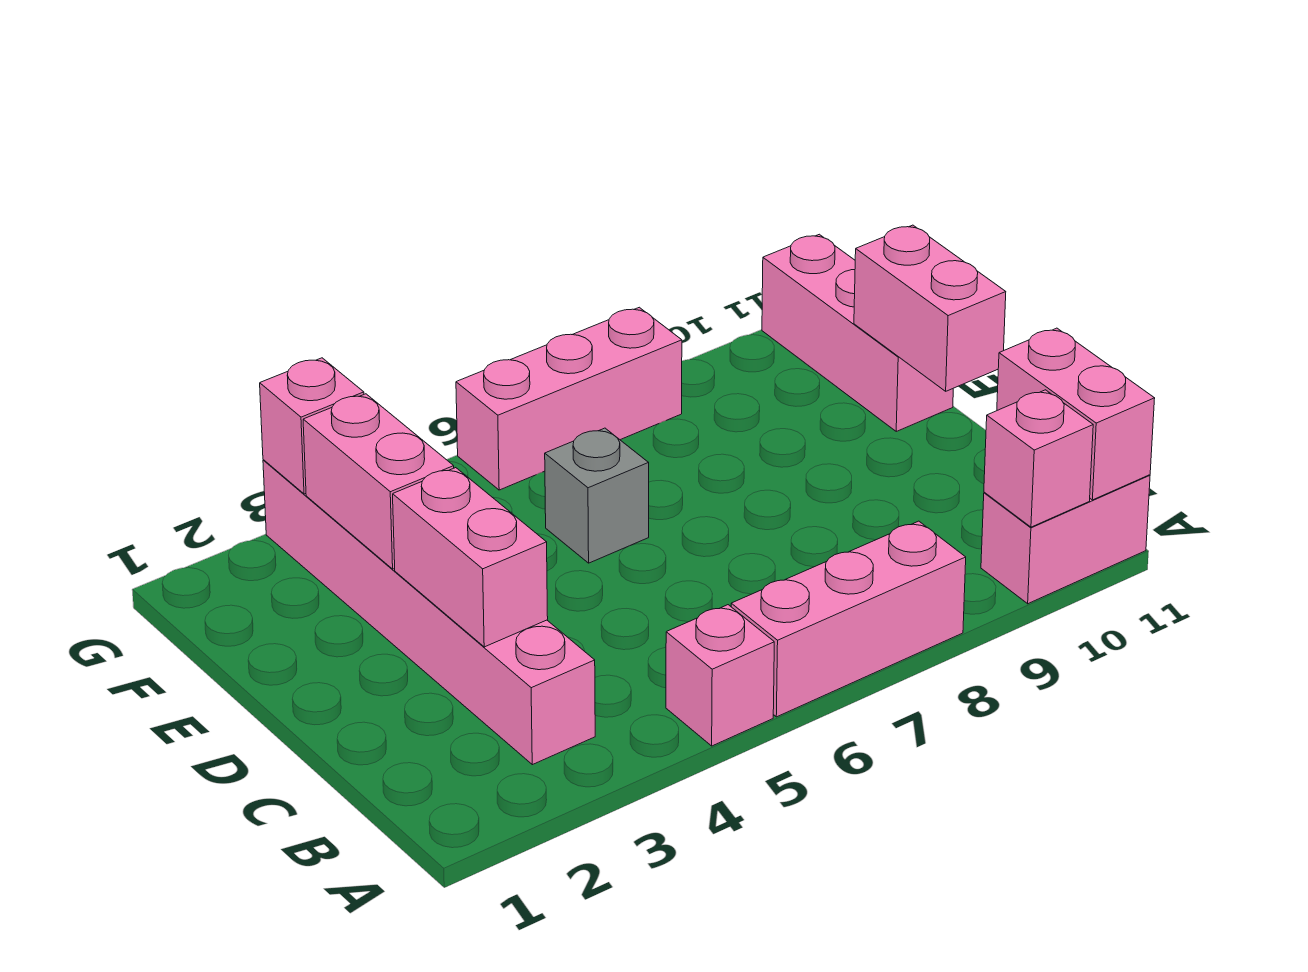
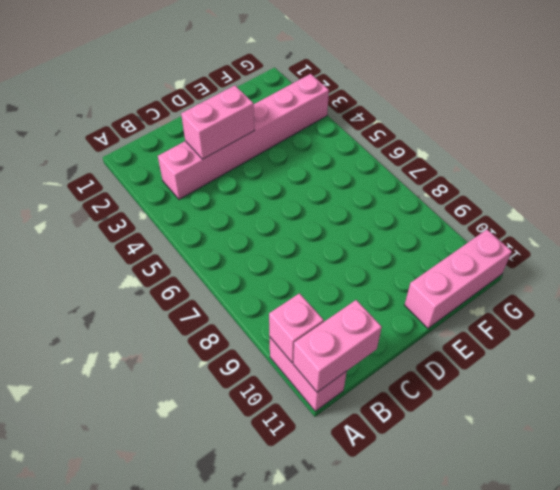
none -> pink 1x1 brick [666,605,774,746]
none -> pink 1x3 brick [731,521,966,717]
none -> grey 1x1 brick [545,428,649,563]

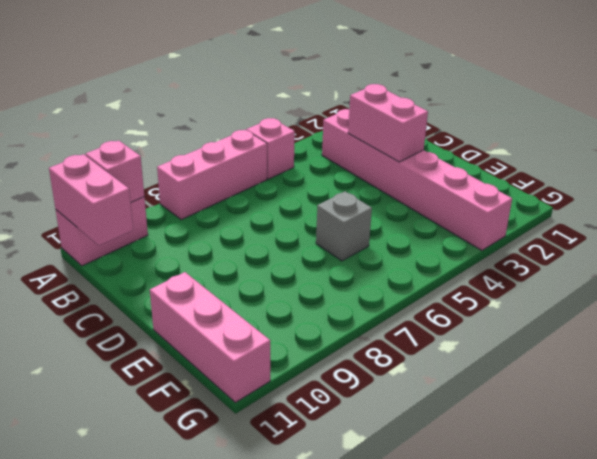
none -> pink 1x3 brick [456,307,682,490]
none -> pink 1x2 brick [854,225,1006,391]
none -> pink 1x2 brick [303,394,454,569]

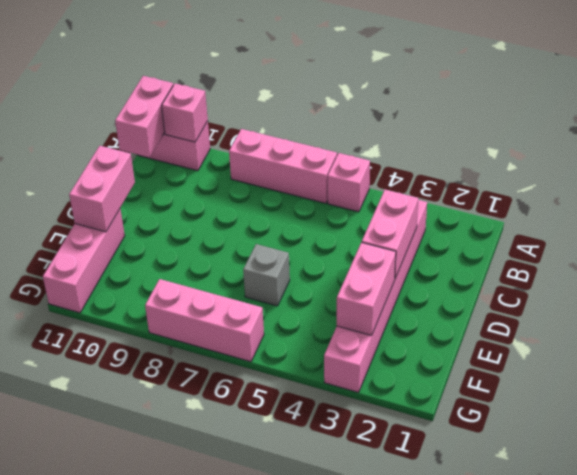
none -> pink 1x1 brick [260,358,364,494]

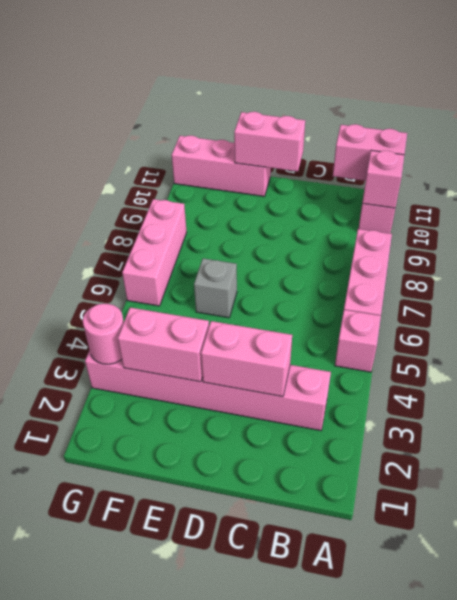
pink 1x1 round brick [83,304,124,364] -> pink 1x1 brick [260,358,364,494]

